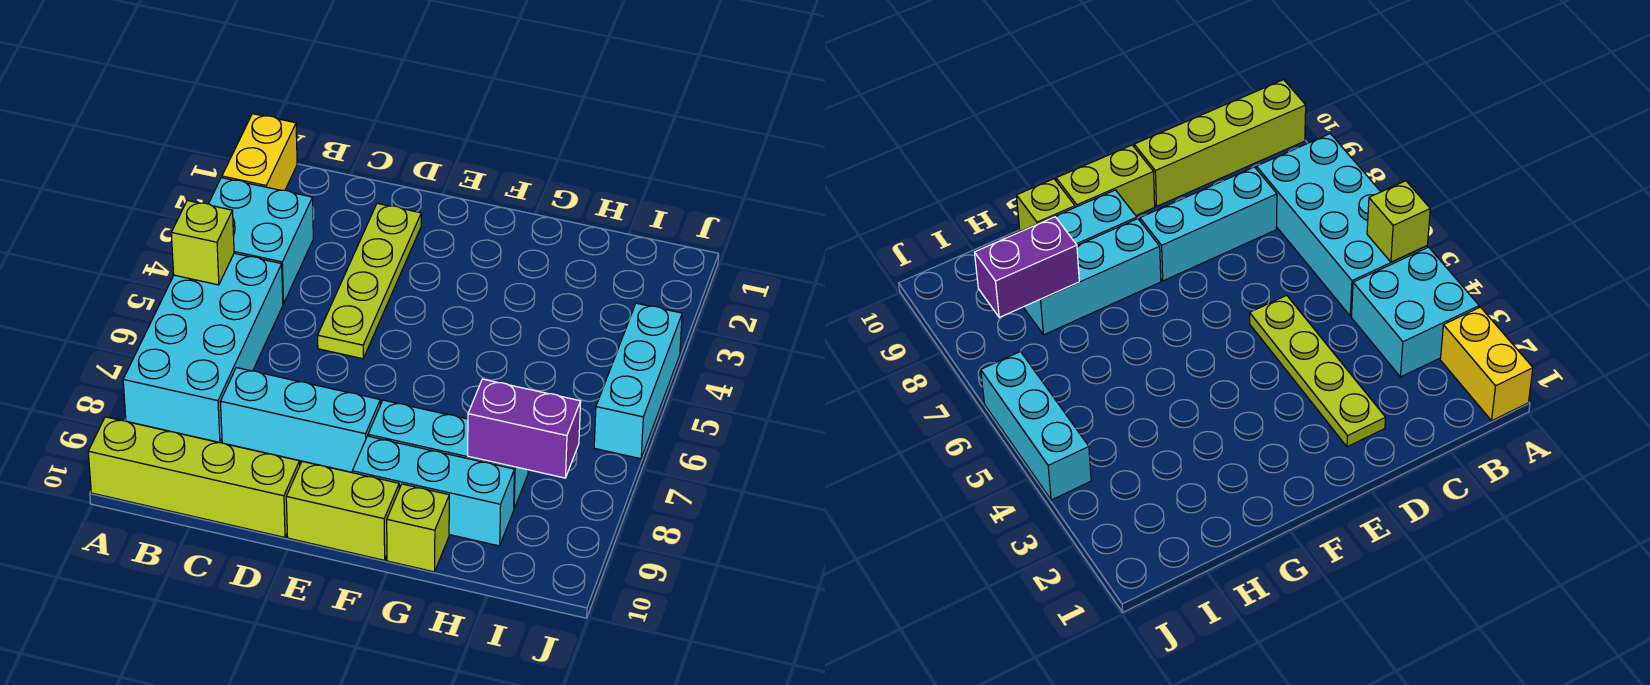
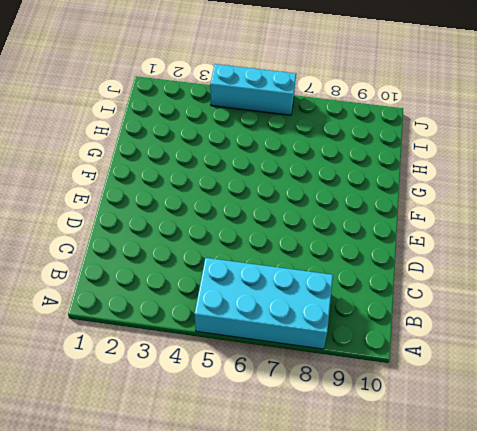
none -> yellow 1x2 brick [222,114,297,190]
none -> cyan 2x2 brick [209,178,313,304]
none -> lime 1x4 brick [88,417,300,537]

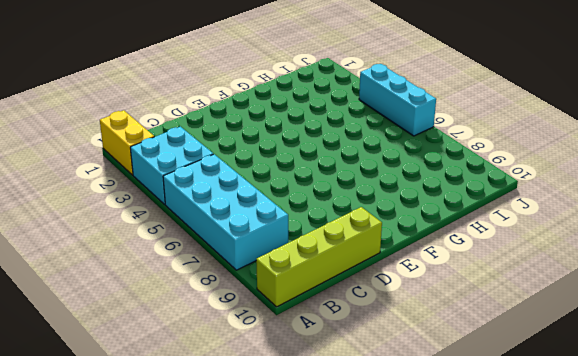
none -> cyan 1x3 brick [220,368,380,472]
none -> lime 1x4 plate [318,203,421,359]
none -> lime 1x2 brick [286,461,399,560]

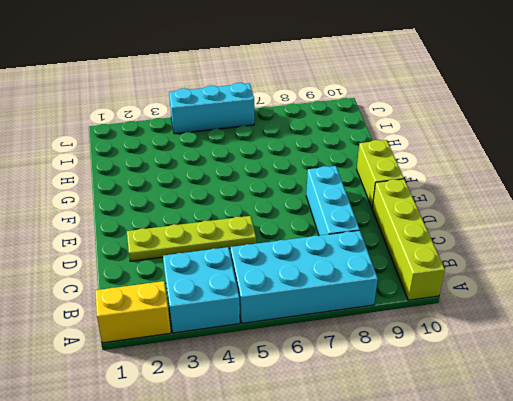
none -> cyan 1x3 brick [368,400,528,508]
none -> cyan 1x3 brick [352,436,514,546]
none -> lime 1x1 brick [387,484,449,572]

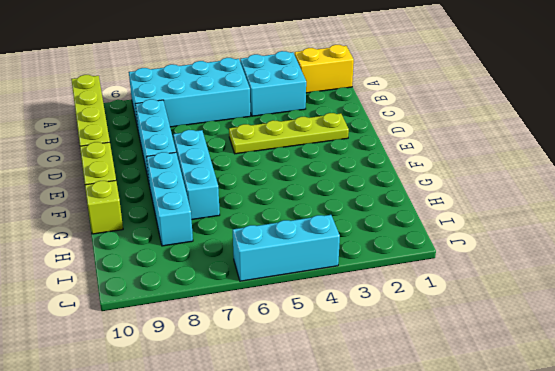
cyan 1x3 brick [173,130,220,219] -> cyan 1x3 brick moved to [352,436,514,546]
none -> lime 1x1 brick [171,200,234,285]
none -> purple 1x2 brick [468,379,581,478]

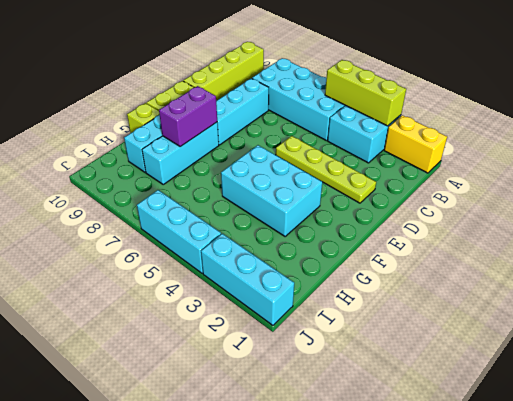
lime 1x3 brick [325,60,406,126] -> lime 1x1 brick [171,200,234,285]
cyan 2x3 brick [221,145,322,236] -> none
purple 1x2 brick [159,86,217,147] -> purple 1x2 brick moved to [468,379,581,478]
cyan 1x3 brick [201,234,294,325] -> none

